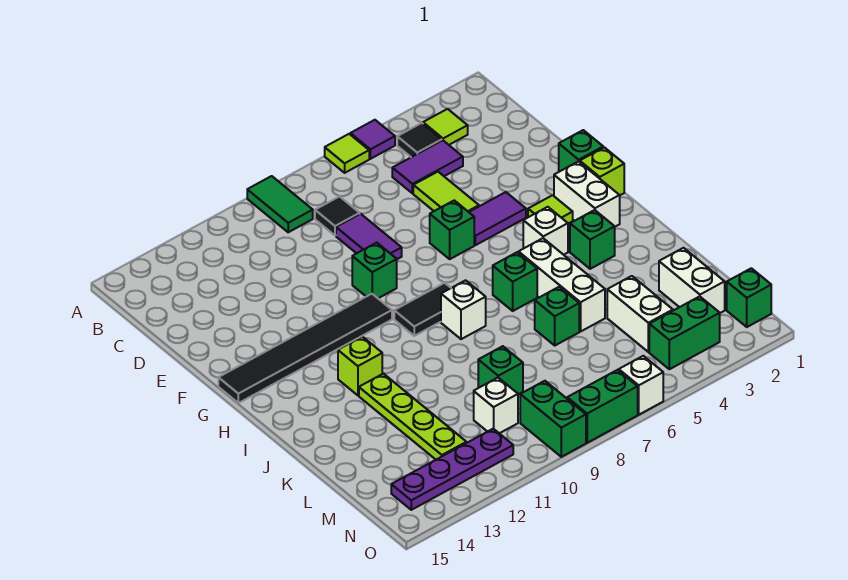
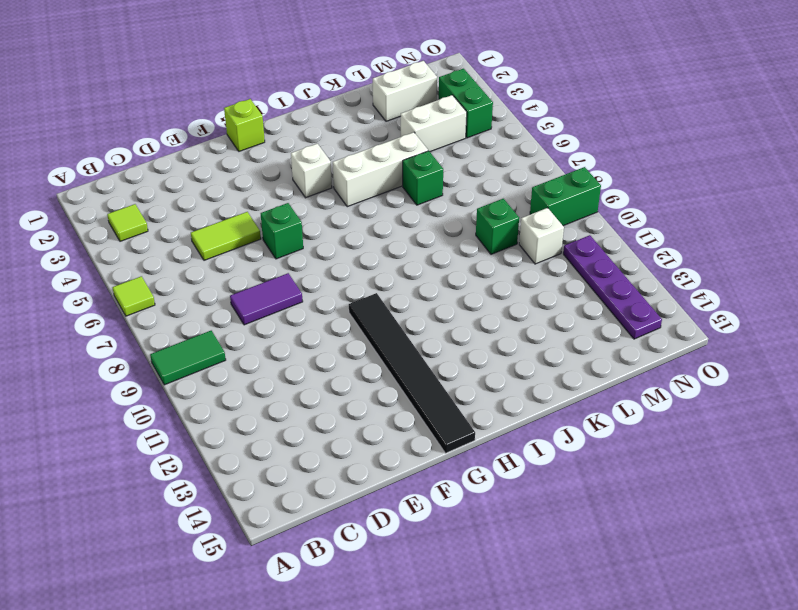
none -> purple 1x1 tile [350,120,395,159]
none -> black 1x1 tile [397,123,442,157]
none -> purple 1x2 tile [392,140,463,193]
none -> black 1x1 tile [315,197,360,236]

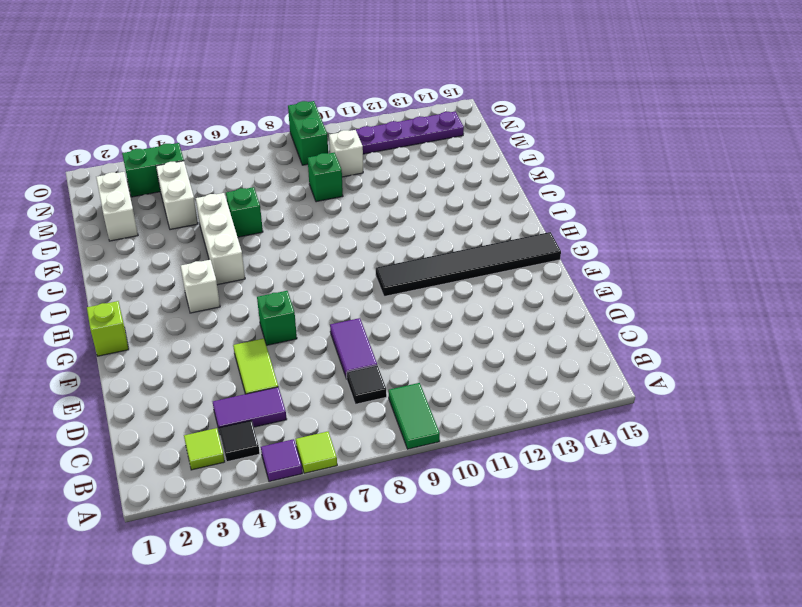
none -> green 1x1 brick [559,130,603,172]
none -> purple 1x2 tile [469,192,526,245]
none -> green 1x1 brick [352,243,397,298]
none -> white 1x2 brick [554,161,620,227]

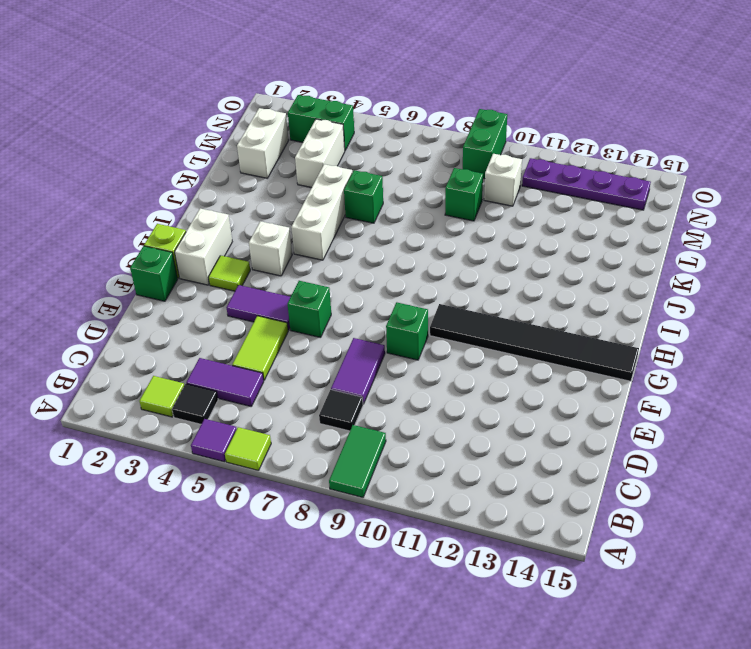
none -> black 1x2 tile [394,283,450,336]
none -> green 1x1 brick [570,210,615,269]
none -> green 1x1 brick [493,252,537,311]
none -> white 1x1 brick [441,280,486,339]

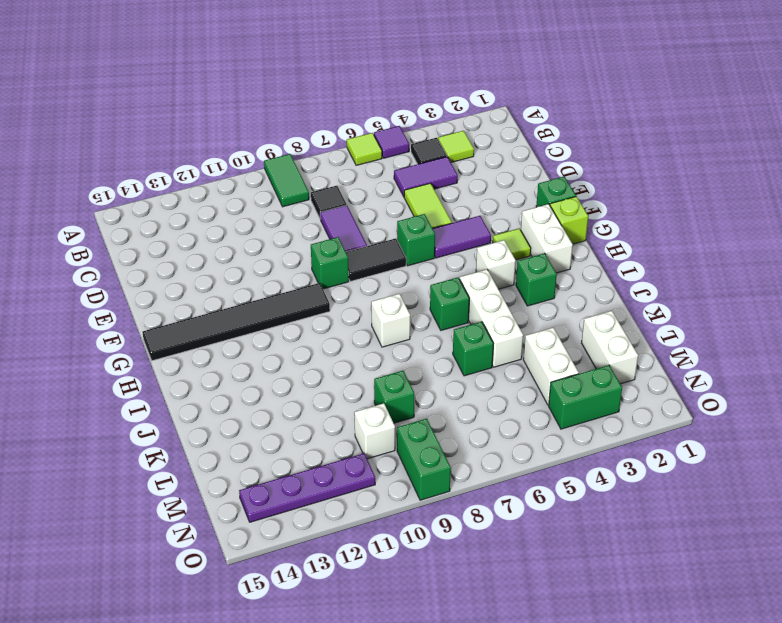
black 1x2 tile [346,239,406,281] -> black 1x2 tile moved to [394,283,450,336]
none -> lime 1x1 brick [338,337,382,395]
none -> lime 1x4 plate [359,374,466,459]
none -> green 1x1 brick [727,268,771,327]
none -> white 1x1 brick [619,356,663,415]

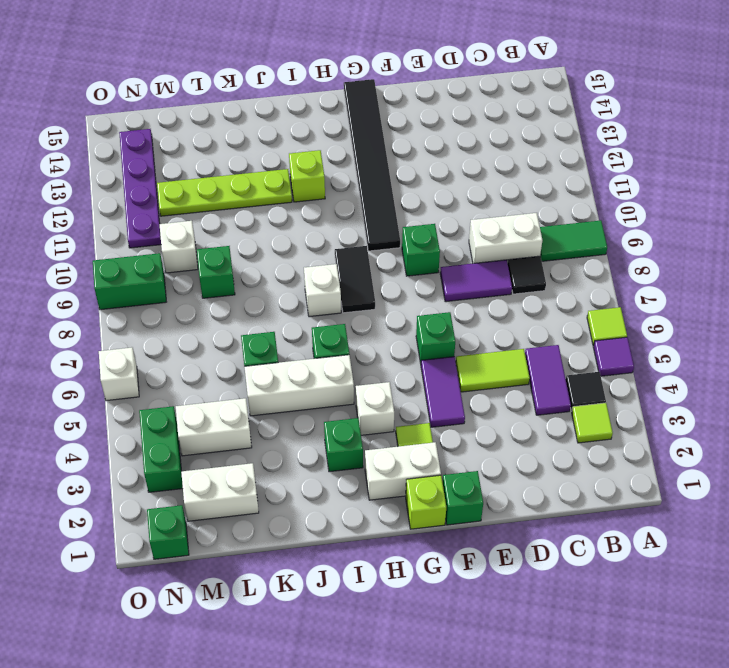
white 1x2 brick [469,213,542,263] -> none
none -> green 1x2 brick [567,370,638,443]

